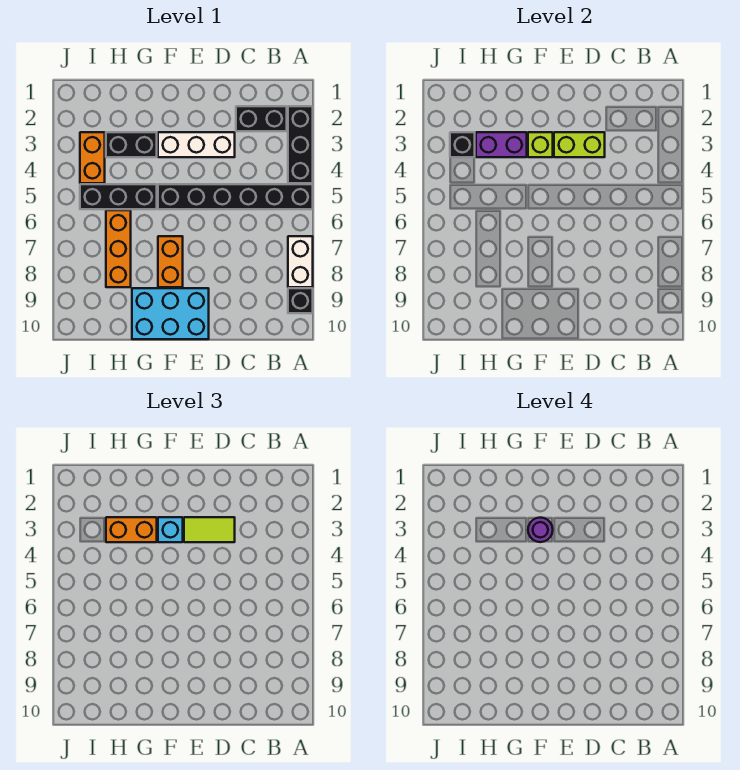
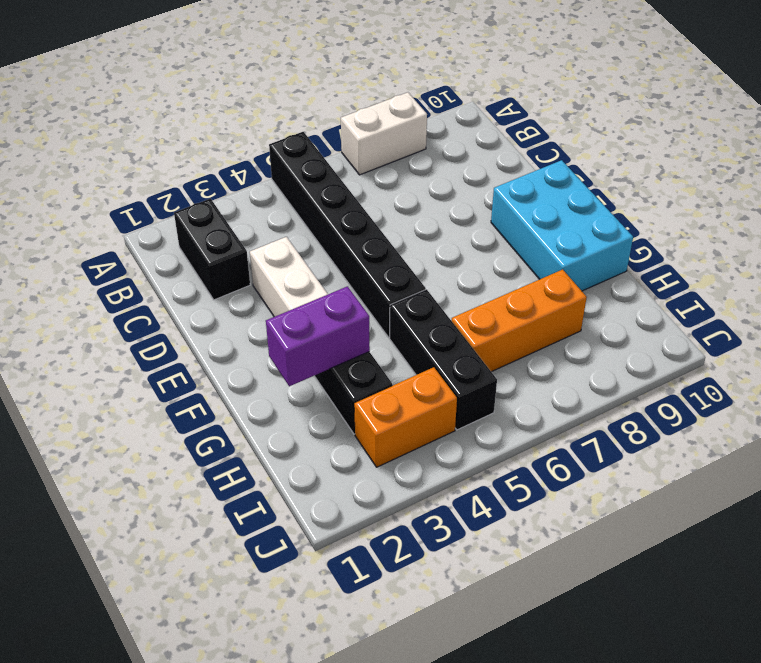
purple 1x2 brick [266,286,370,386] -> purple 1x2 brick turned to [476,132,527,157]
none -> black 1x3 brick [288,106,313,183]
none -> black 1x1 brick [288,288,313,313]
none -> orange 1x2 brick [158,236,183,287]

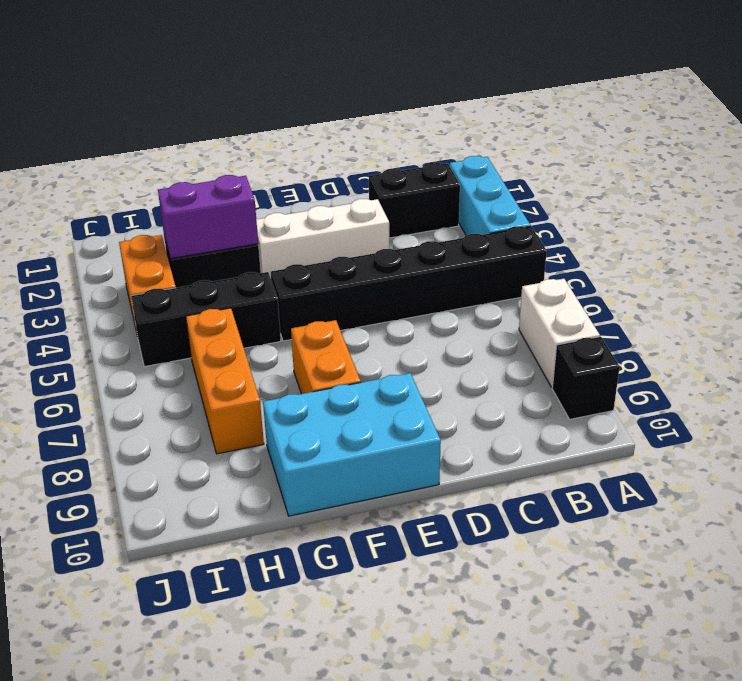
cyan 1x3 brick [449,156,531,235] -> black 1x3 brick [288,106,313,183]
none -> lime 1x2 brick [554,132,605,157]
none -> lime 1x1 brick [528,132,553,157]
none -> black 1x1 brick [450,132,475,157]

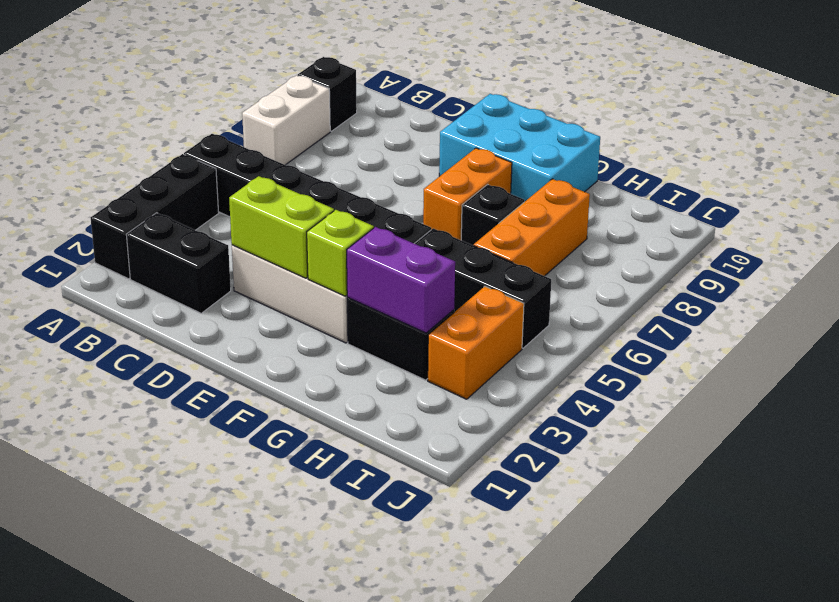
black 1x1 brick [461,184,524,246] -> black 1x1 brick moved to [450,132,475,157]
none -> lime 1x2 tile [184,517,235,542]
none -> cyan 1x1 brick [158,517,183,542]
none -> orange 1x2 brick [106,517,157,542]

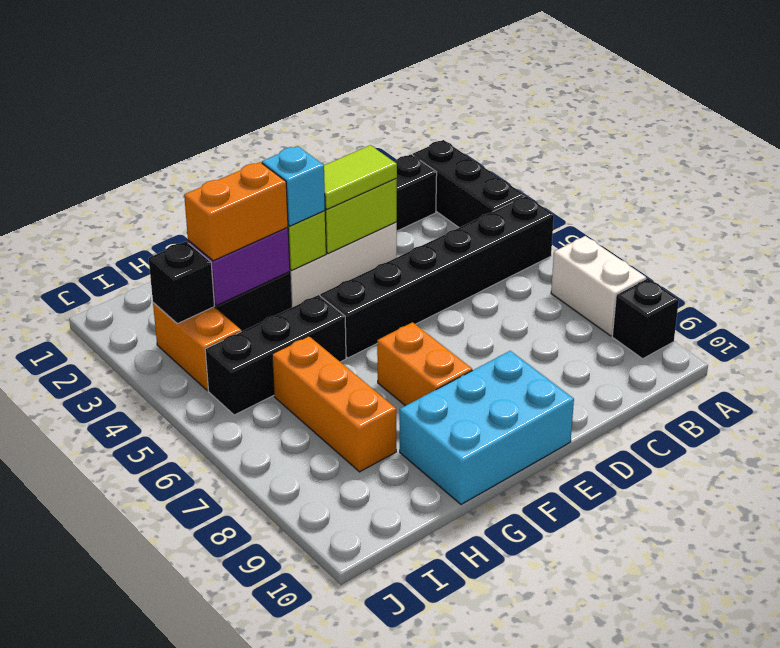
none -> purple 1x1 round brick [528,518,553,542]

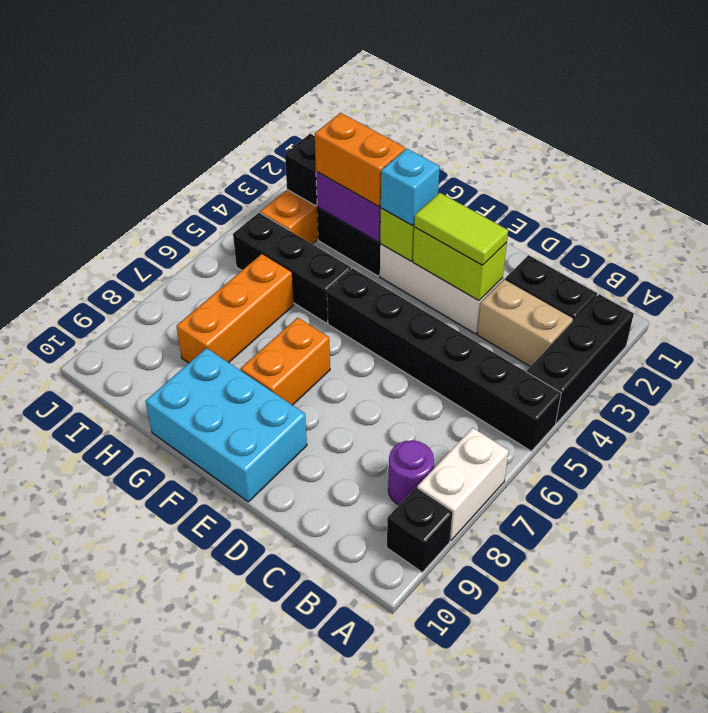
tan 1x2 brick [477,279,573,367] -> none
purple 1x1 round brick [388,440,434,505] -> purple 1x1 round brick moved to [528,518,553,542]

